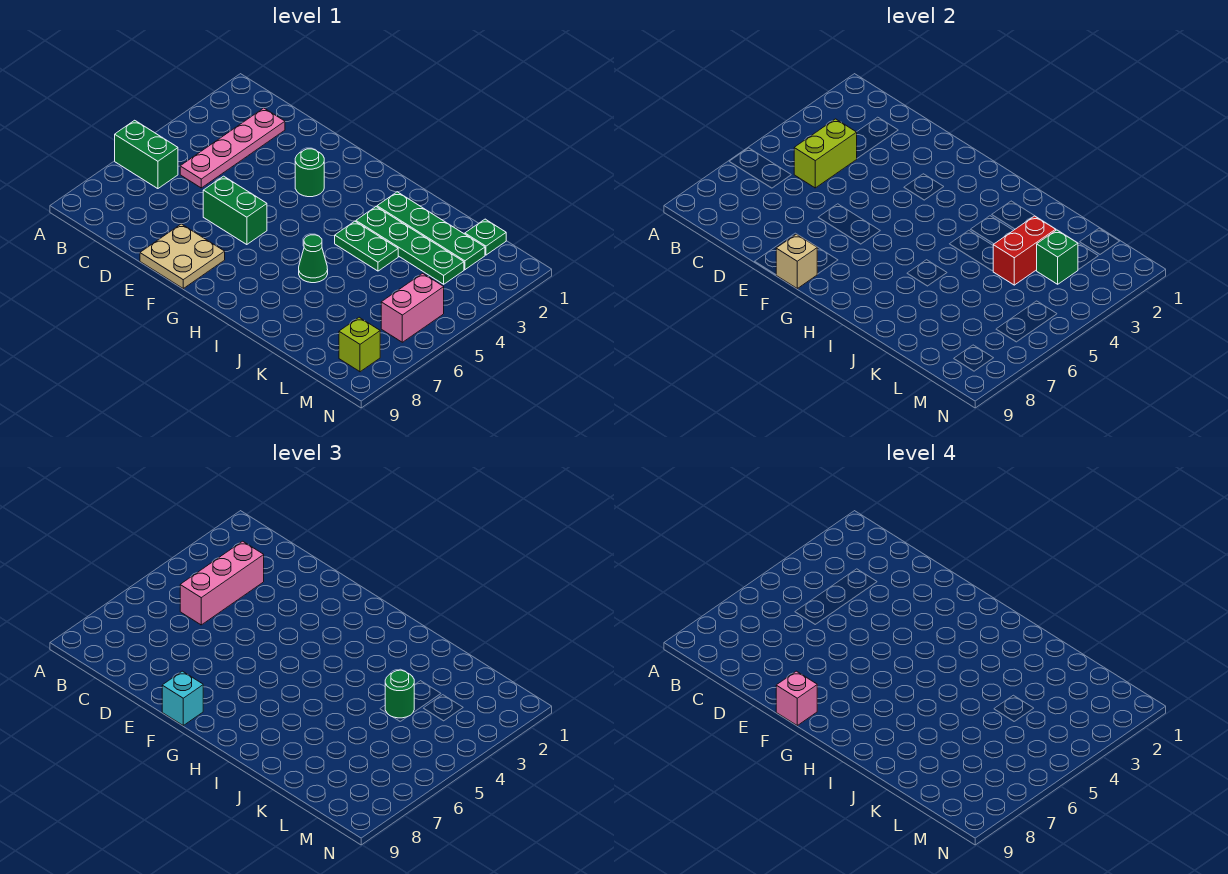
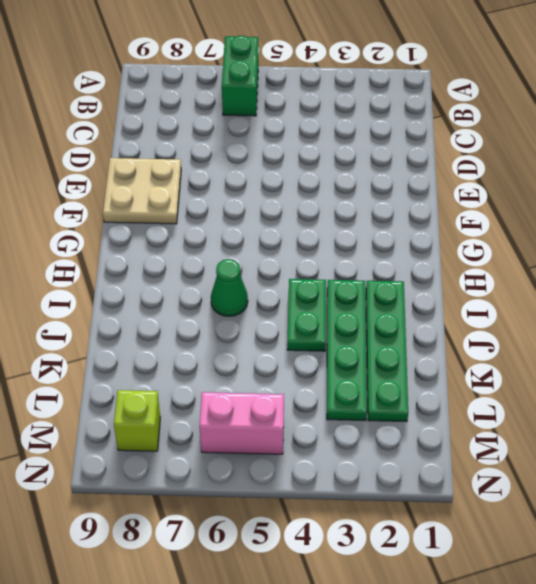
none -> pink 1x4 plate [180,108,285,188]
none -> green 1x2 brick [203,176,267,245]
none -> green 1x1 round brick [295,149,324,197]

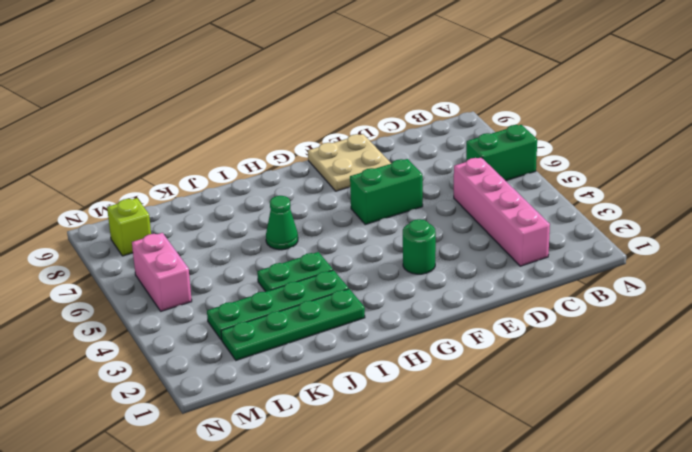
pink 1x4 brick [454,157,550,266] -> pink 1x4 plate [180,108,285,188]
none -> green 1x1 plate [465,219,506,255]
none -> lime 1x2 brick [794,119,857,188]
none -> tan 1x1 brick [776,234,817,288]

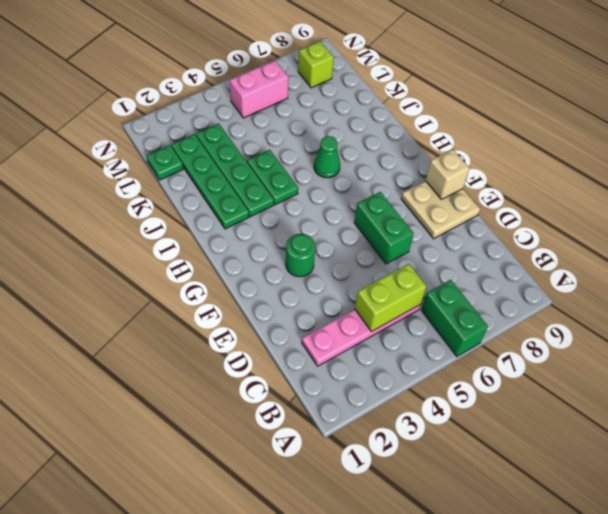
none -> red 1x2 brick [993,216,1056,285]
none -> green 1x1 brick [1037,230,1078,284]
none -> pink 1x3 brick [180,541,264,625]

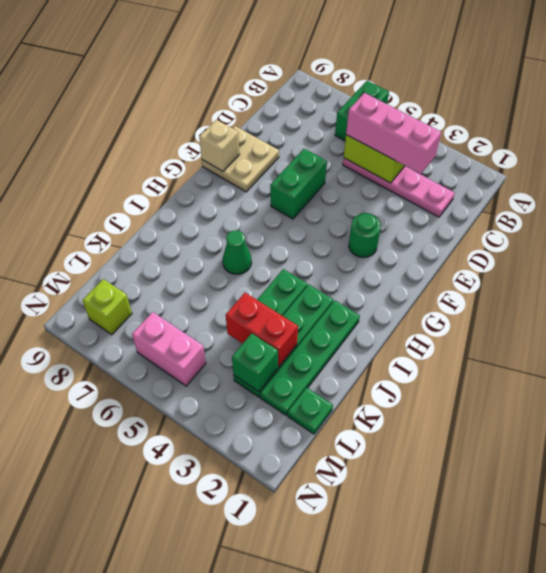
none -> cyan 1x1 brick [162,671,203,725]
none -> green 1x1 round brick [385,670,414,718]
none -> pink 1x1 brick [776,671,817,725]

